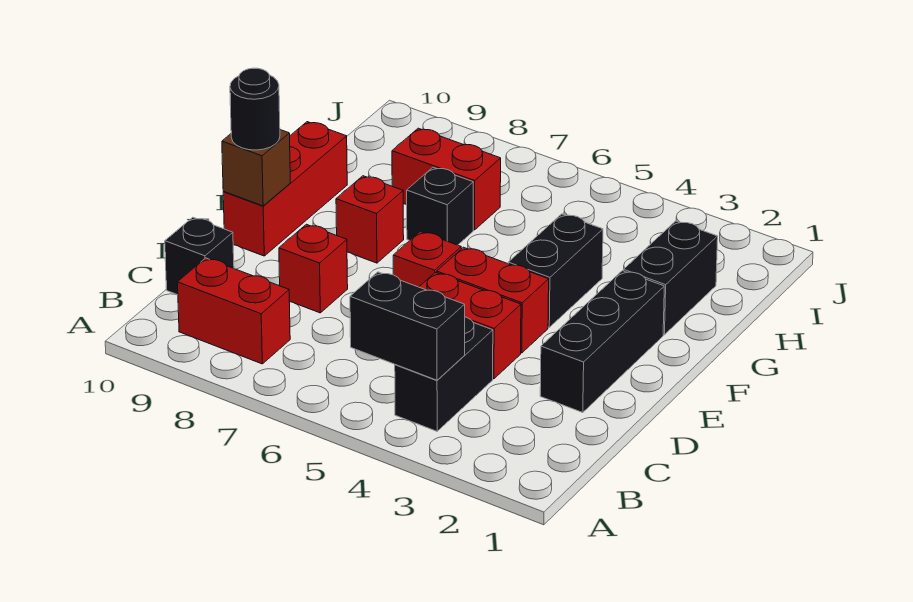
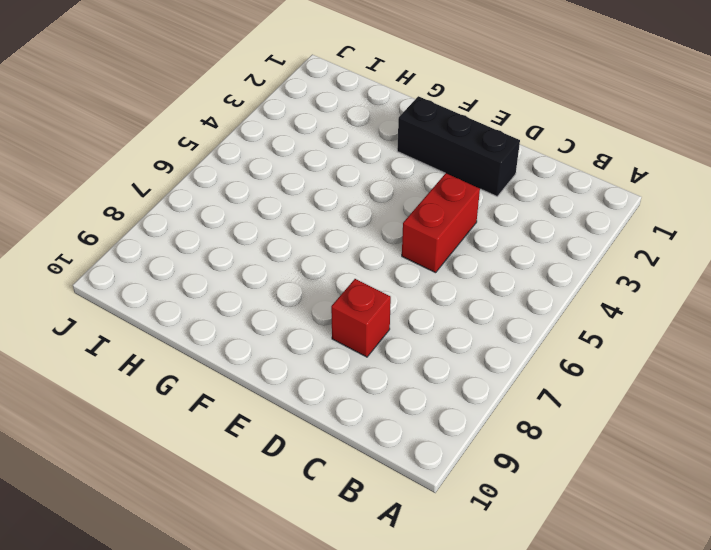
none -> black 1x2 brick [395,317,493,431]
none -> red 1x2 brick [177,258,290,364]
none -> black 1x1 brick [165,217,234,295]

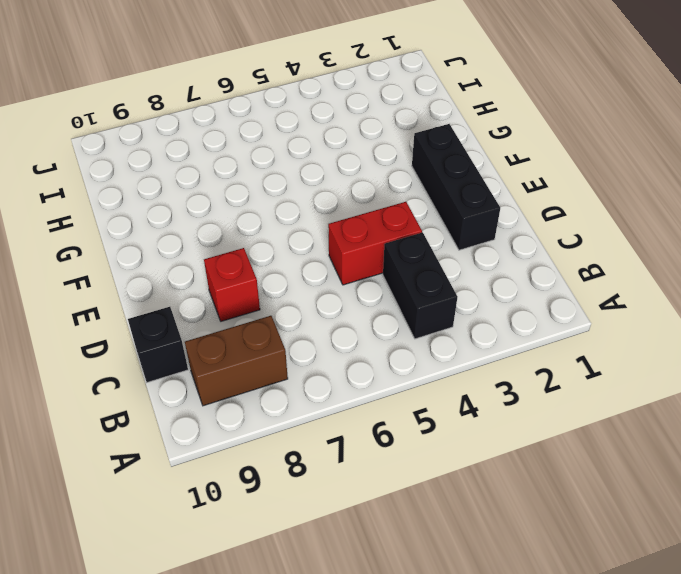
brown 1x2 brick [185,316,288,406] -> red 1x2 brick [177,258,290,364]
none -> red 1x2 brick [437,247,549,353]
none -> red 1x1 brick [393,231,461,287]
none -> red 1x3 brick [223,122,347,256]

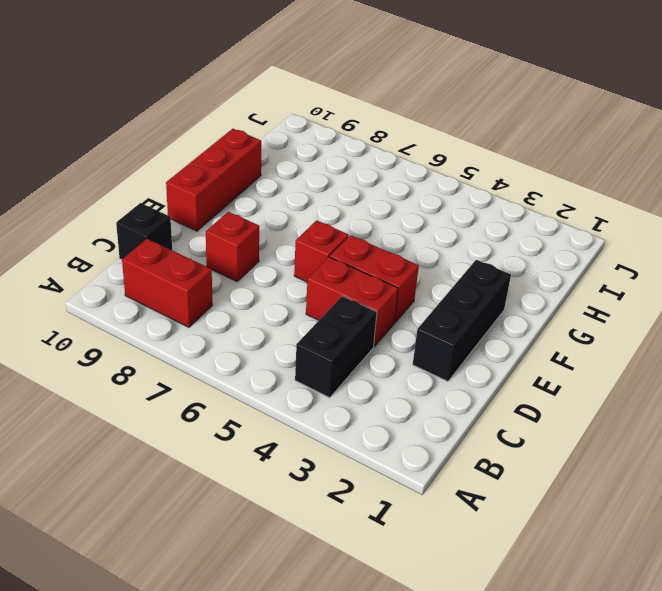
none -> black 1x2 brick [508,214,603,327]
none -> red 1x1 brick [336,176,404,263]
none -> black 1x2 brick [623,221,718,335]

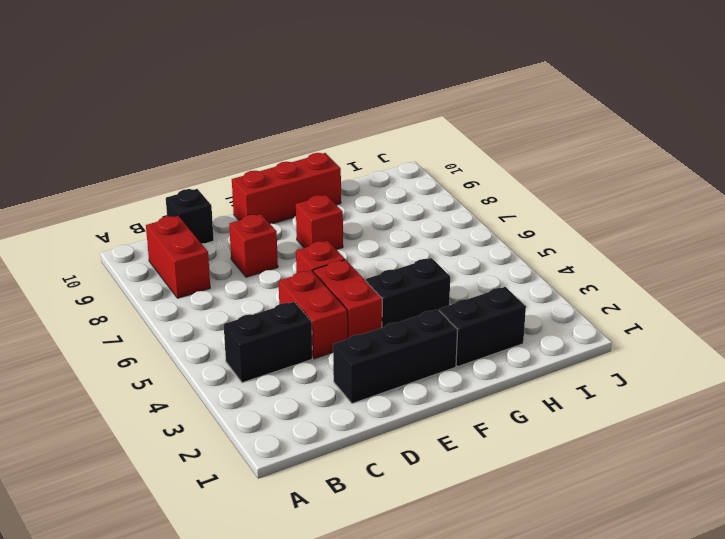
none -> black 1x1 brick [407,167,473,245]
none -> red 1x2 brick [392,128,501,230]
none -> black 1x2 brick [350,272,465,380]

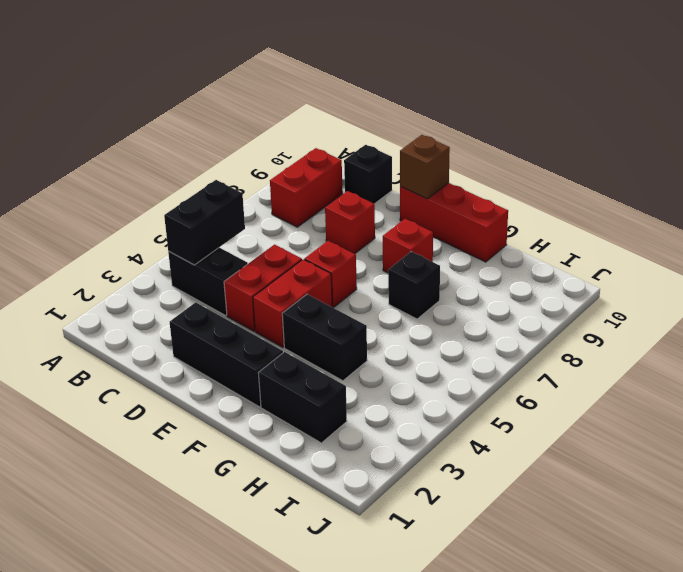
none -> red 1x2 brick [392,128,501,230]
none -> black 1x1 round brick [230,68,280,150]

